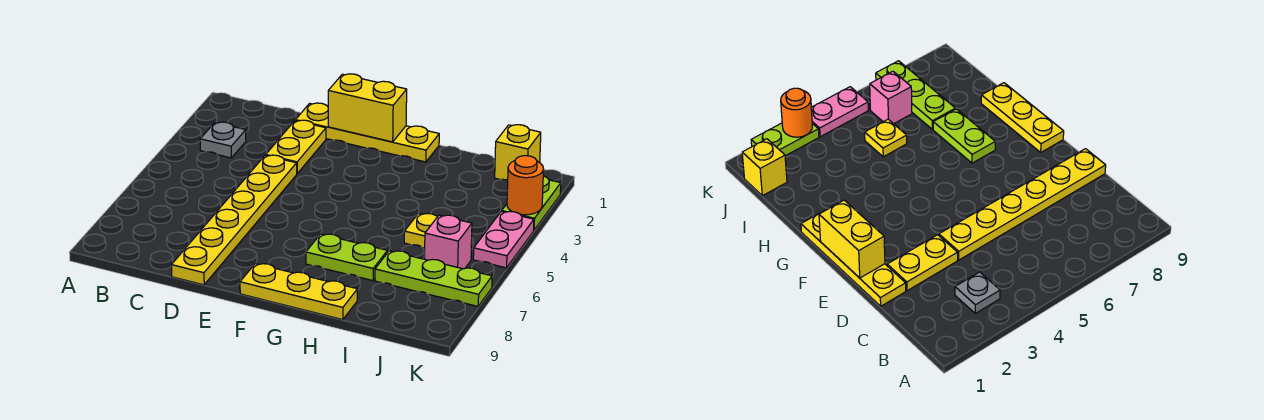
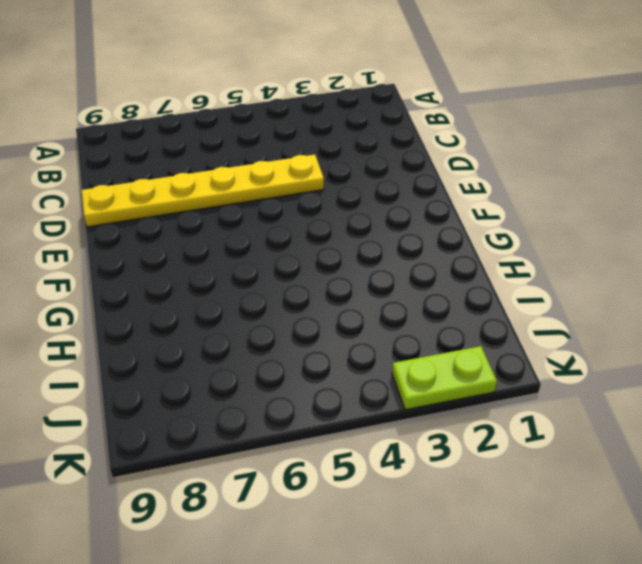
none -> grey 1x1 plate [200,122,246,158]
none -> yellow 1x4 plate [296,103,439,162]
none -> yellow 1x2 plate [266,120,326,173]

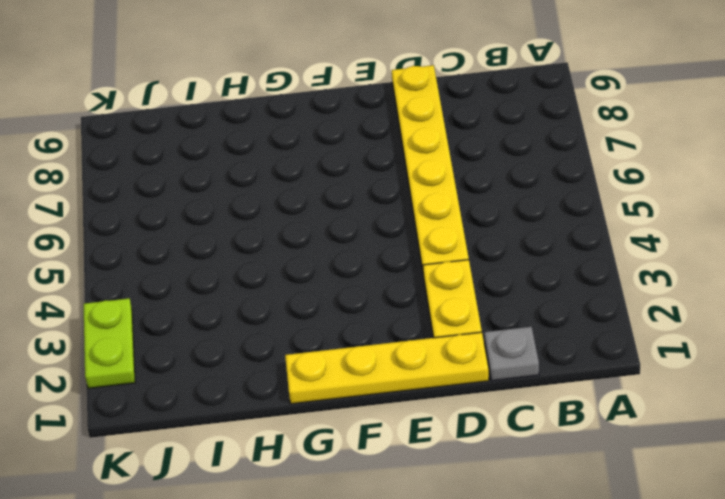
grey 1x1 plate [484,327,539,381] -> grey 1x1 plate moved to [200,122,246,158]
none -> yellow 1x3 plate [240,264,357,320]
none -> lime 1x2 plate [306,234,387,281]
none -> yellow 1x1 plate [404,213,437,248]

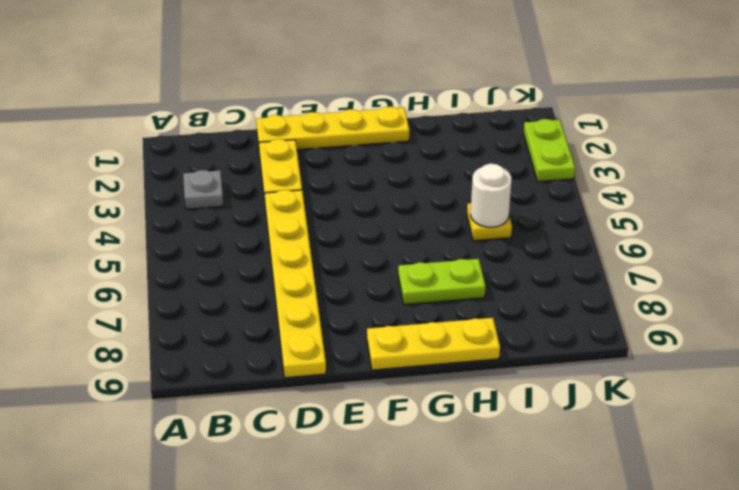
white 1x1 round brick [471,164,511,227] -> none
none -> lime 1x3 plate [375,251,492,306]
none -> yellow 1x1 brick [495,125,541,180]
none -> pink 1x1 brick [425,215,472,269]

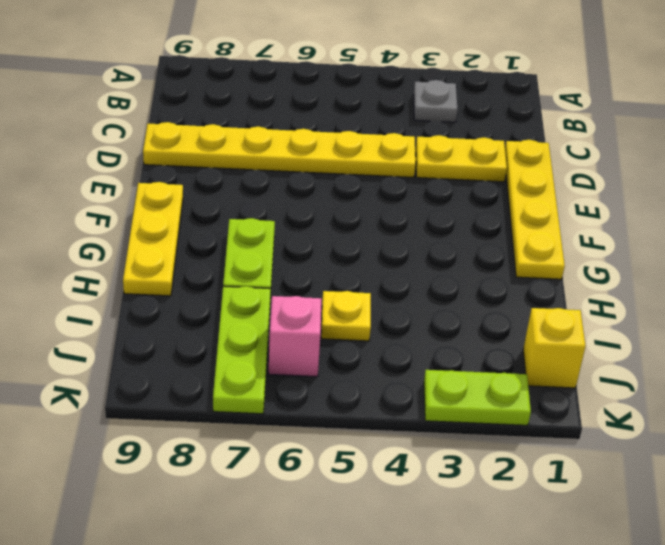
none -> pink 1x2 plate [473,211,534,268]
none -> yellow 1x2 brick [328,74,407,142]
none -> orange 1x1 round brick [507,156,543,215]

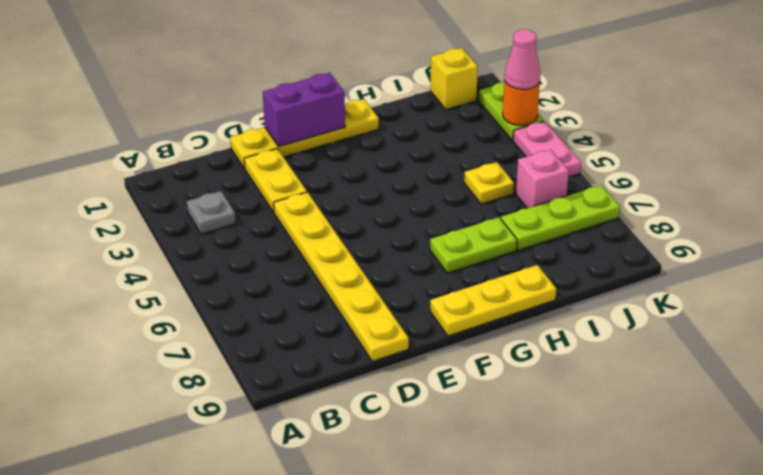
purple 1x2 brick [263,73,345,147] -> yellow 1x2 brick [328,74,407,142]
pink 1x1 cone [505,29,540,90] -> none

